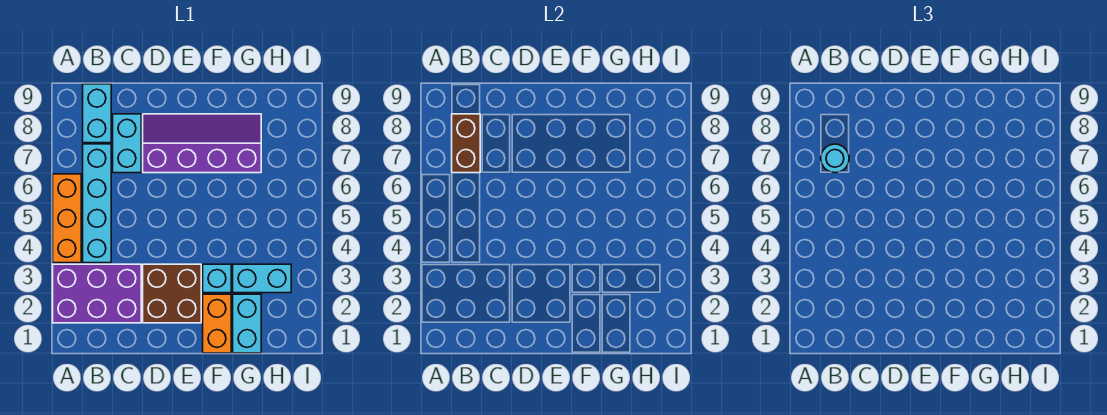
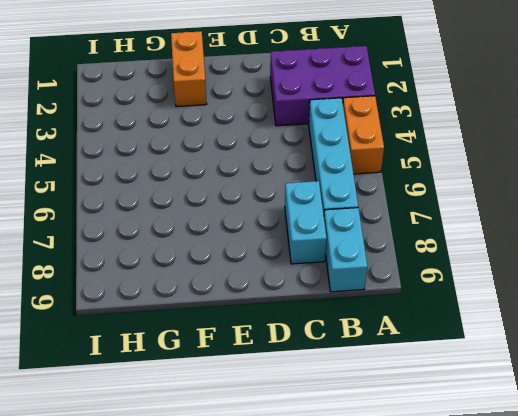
orange 1x2 brick [343,96,384,174] -> orange 1x3 brick [53,174,81,263]
none -> brown 2x2 brick [143,264,201,323]
none -> purple 2x4 slope [143,114,261,173]
none -> cyan 1x1 brick [203,264,231,293]

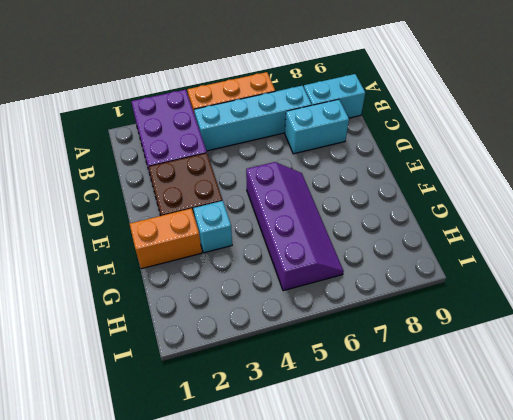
purple 2x4 slope [246,162,344,291] -> purple 2x4 slope moved to [143,114,261,173]
none -> cyan 1x2 brick [233,294,261,353]
none -> cyan 1x2 brick [233,264,291,293]
none -> brown 1x2 brick [452,114,480,173]

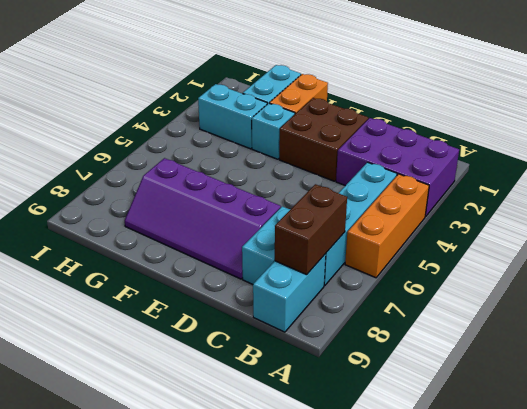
none -> cyan 1x1 round brick [821,144,849,173]

